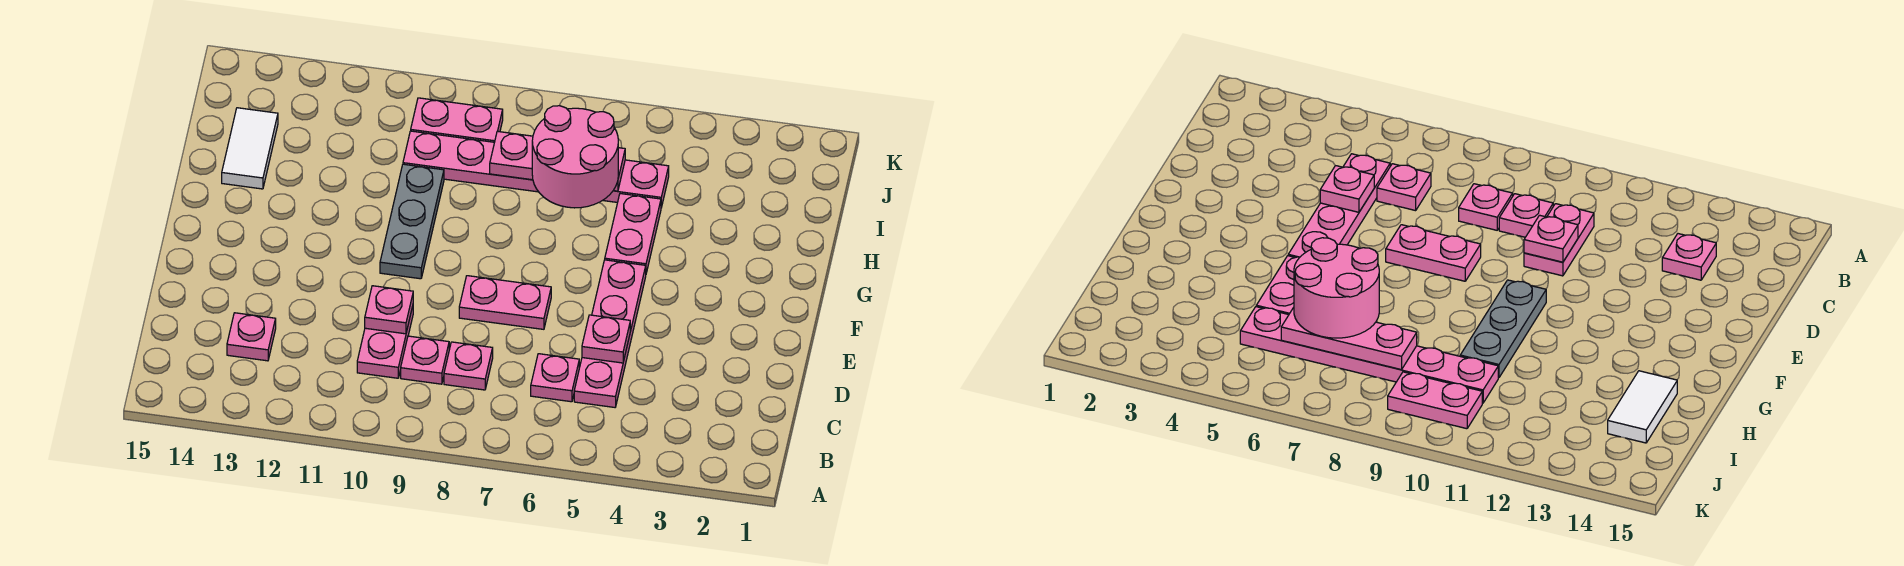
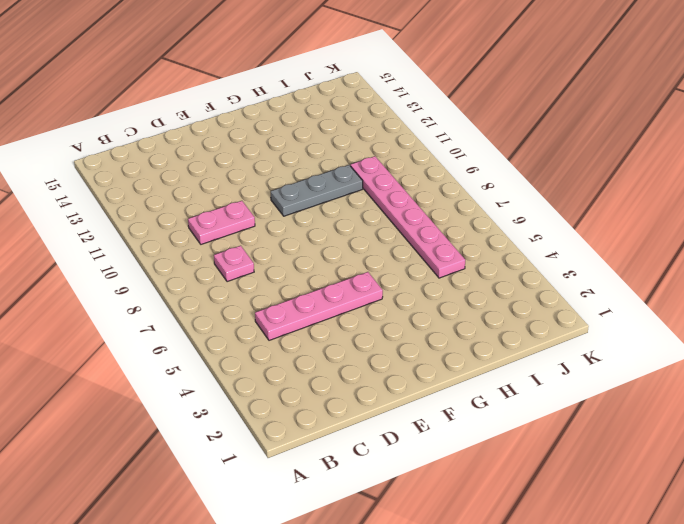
none -> pink 1x1 plate [531,354,579,402]
none -> pink 1x1 plate [401,336,449,384]
none -> pink 1x1 plate [227,313,276,361]

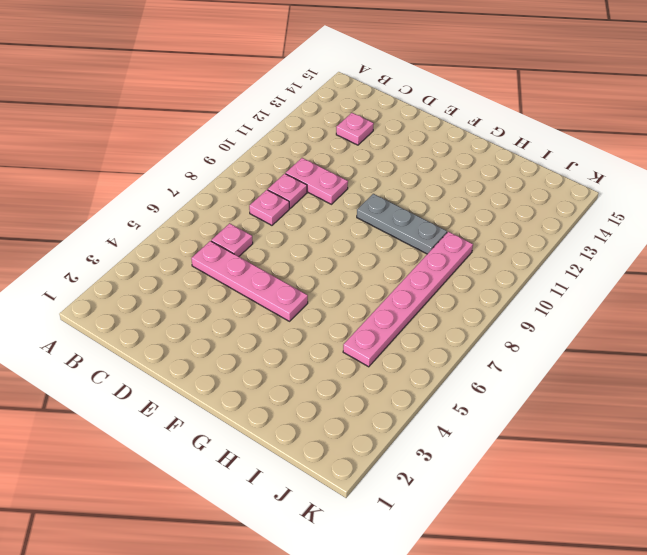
none -> pink 1x2 plate [459,276,551,329]
none -> pink 1x2 plate [605,194,661,273]
none -> white 1x2 tile [222,108,278,189]

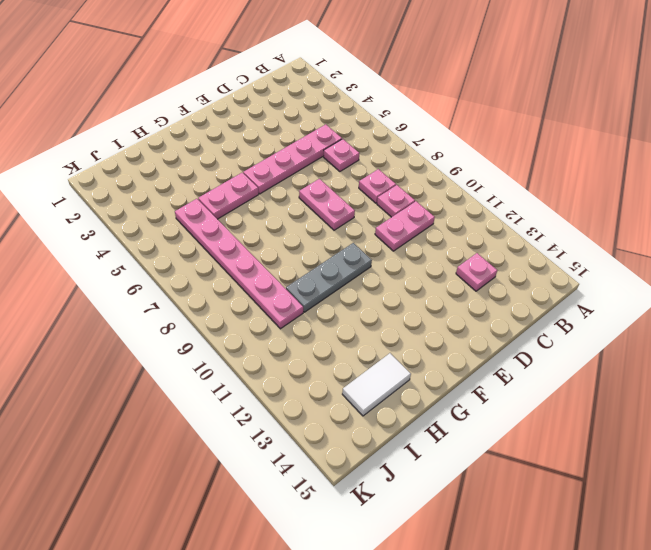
none -> pink 1x2 plate [411,98,503,142]
none -> pink 1x1 plate [582,315,630,363]
none -> pink 1x1 plate [365,286,413,334]

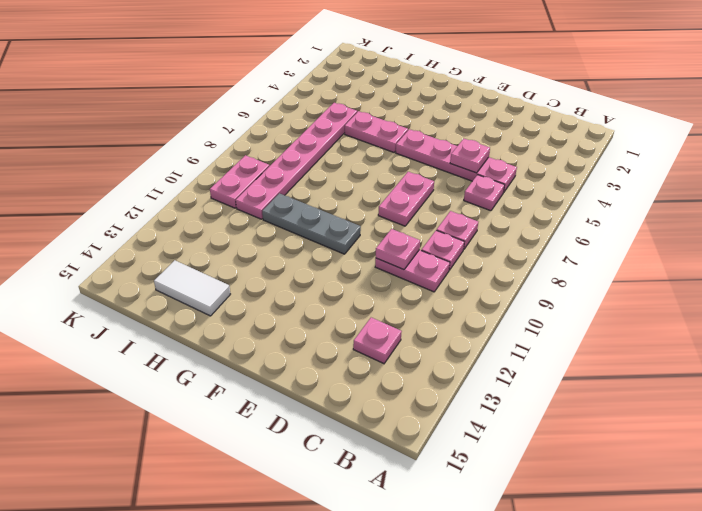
none -> pink 1x3 plate [490,131,625,191]
none -> pink 2x2 round brick [532,106,618,208]

